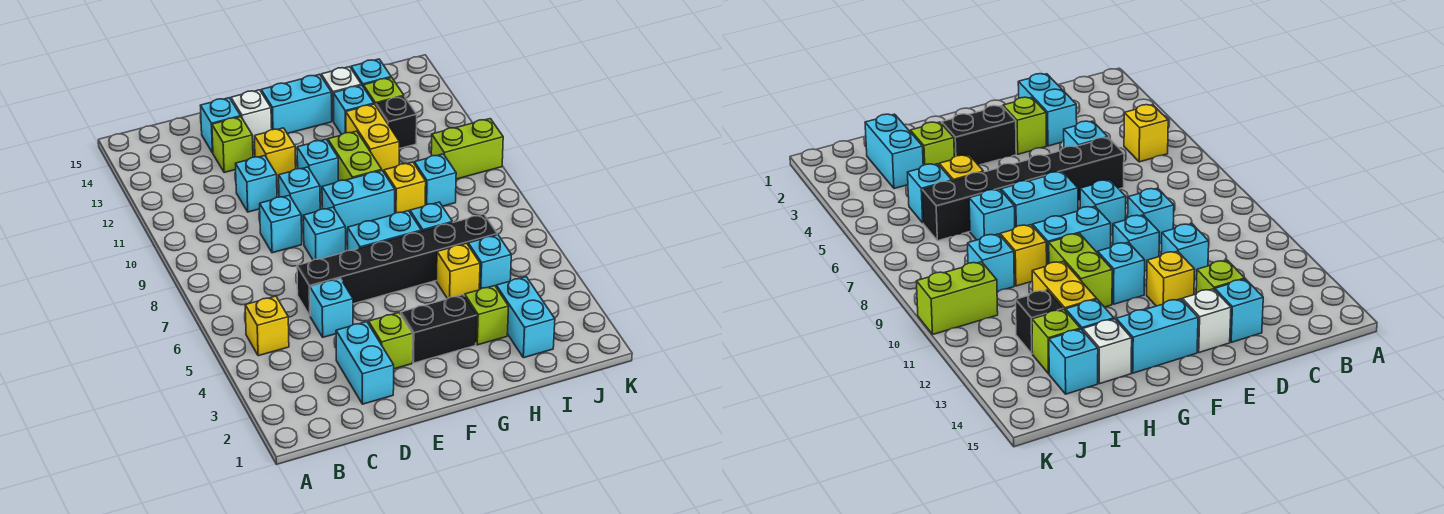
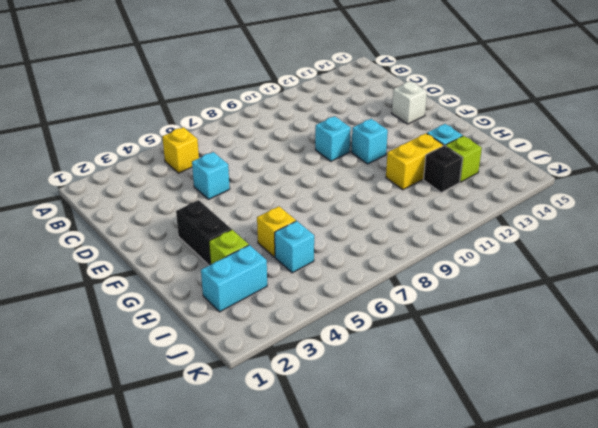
none -> cyan 1x2 brick [336,322,394,404]
none -> black 1x6 brick [297,214,498,315]
none -> cyan 1x1 brick [260,196,302,253]
none -> cyan 1x1 brick [236,156,277,212]

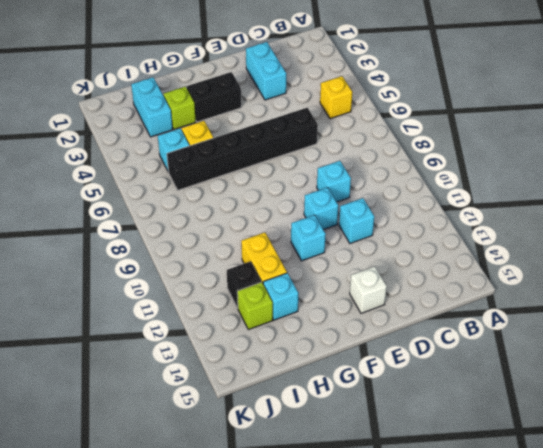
none -> cyan 1x1 brick [310,279,353,337]
none -> lime 1x1 brick [212,117,253,173]
none -> cyan 1x1 brick [200,98,241,153]
none -> lime 1x1 brick [369,313,412,369]

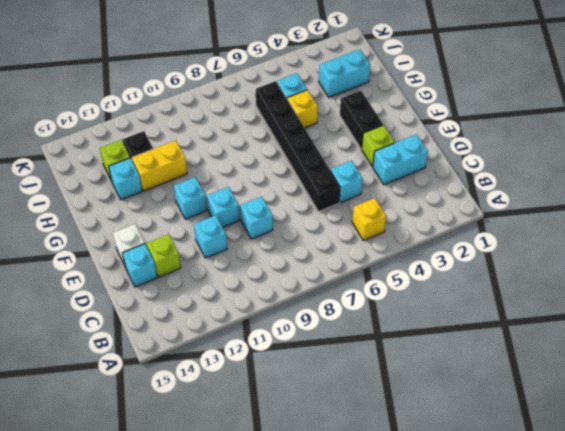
none -> cyan 1x1 brick [303,207,346,260]
none -> yellow 1x1 brick [254,128,296,181]
none -> cyan 1x2 brick [348,211,421,251]
none -> cyan 1x2 brick [322,171,395,233]

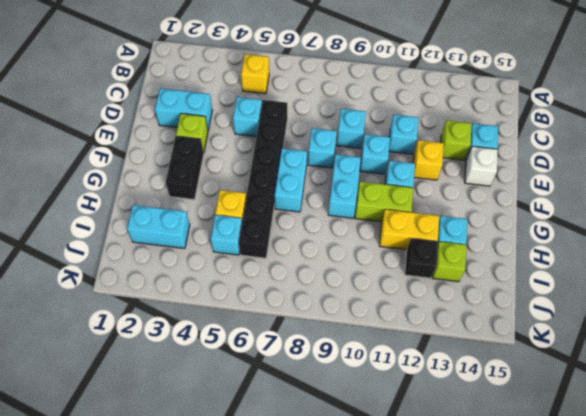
none -> cyan 1x2 brick [261,74,332,134]
none -> lime 1x1 brick [465,286,509,345]
none -> cyan 1x1 brick [410,202,452,231]
none -> yellow 1x1 brick [384,162,426,213]

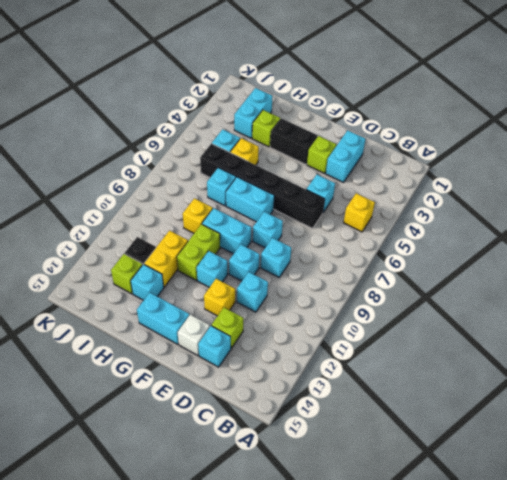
none -> white 1x1 brick [321,67,361,121]
none -> cyan 1x1 brick [414,154,456,206]
none -> cyan 1x1 brick [351,59,391,86]
none -> lime 1x2 brick [431,119,503,179]

